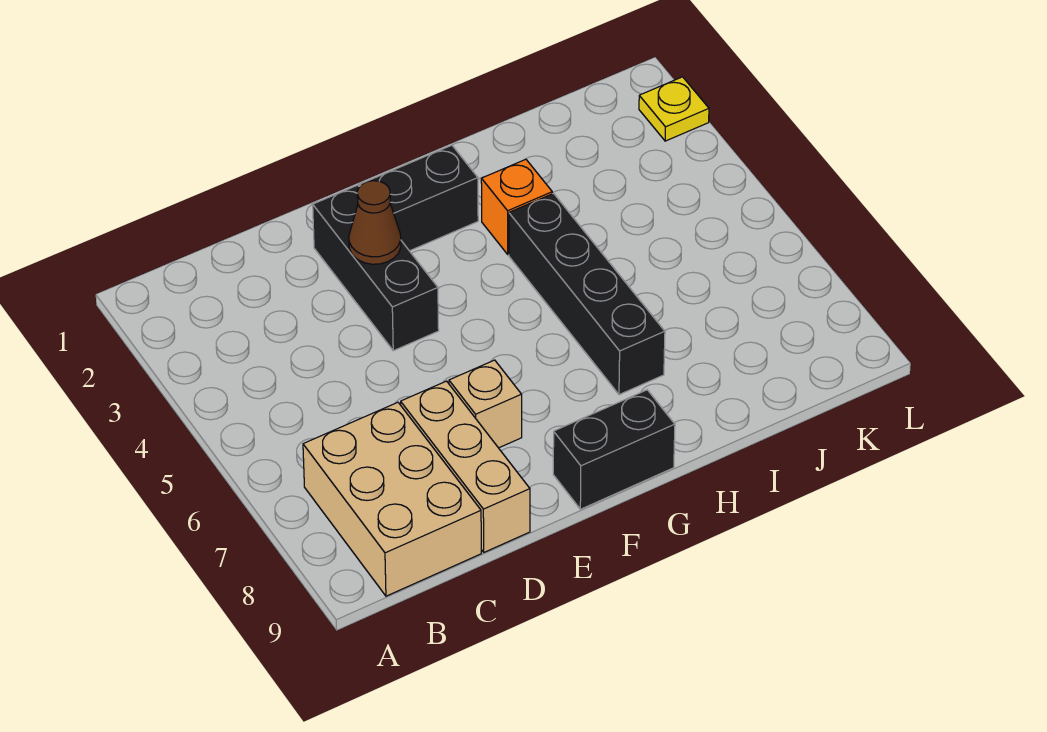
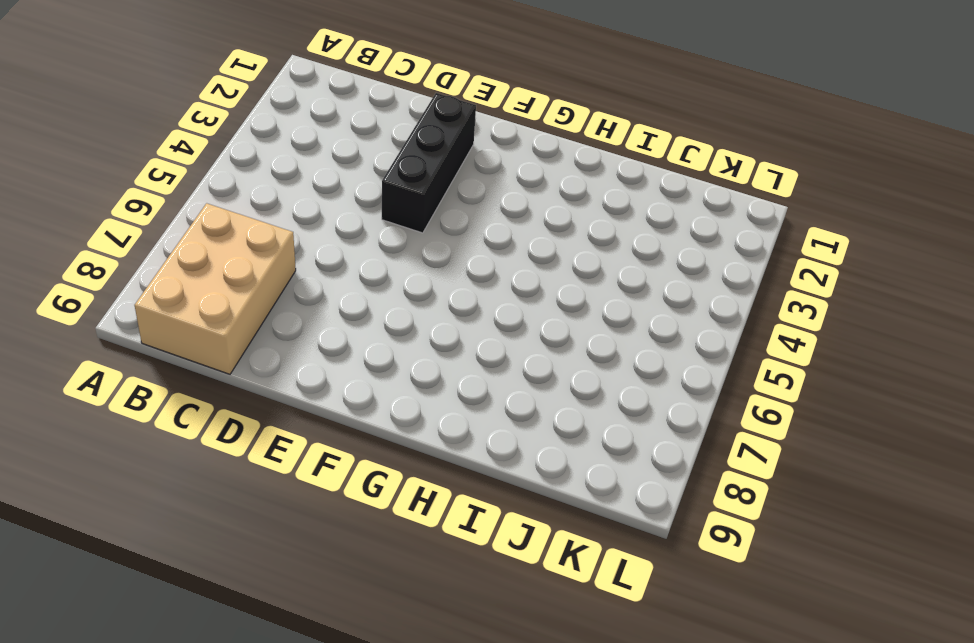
none -> tan 1x3 brick [401,381,530,552]
none -> tan 1x1 brick [449,360,522,448]

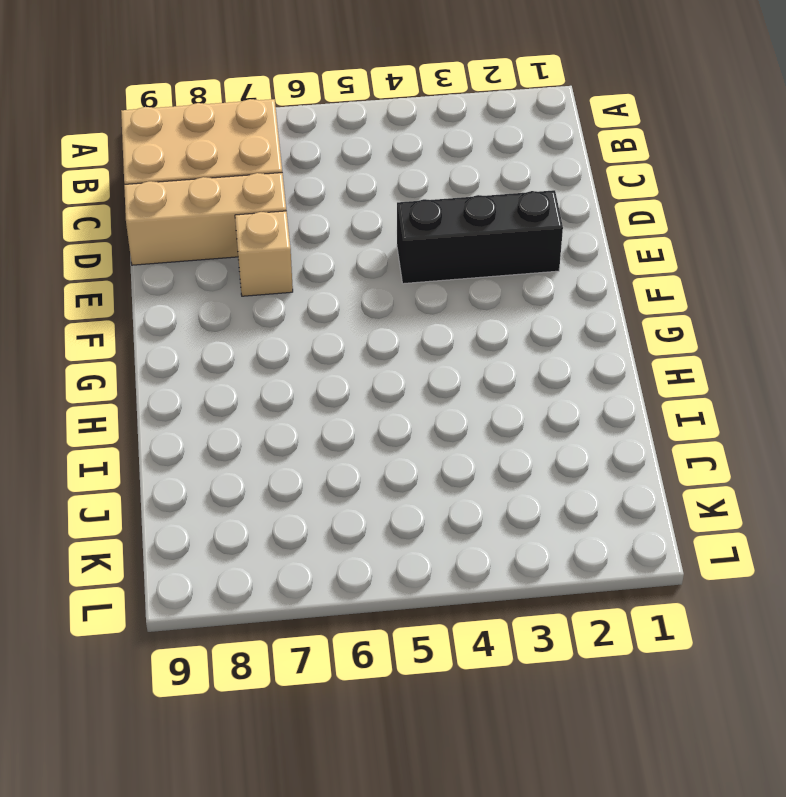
none -> black 1x2 brick [360,145,478,251]
none -> black 1x2 brick [553,390,675,509]

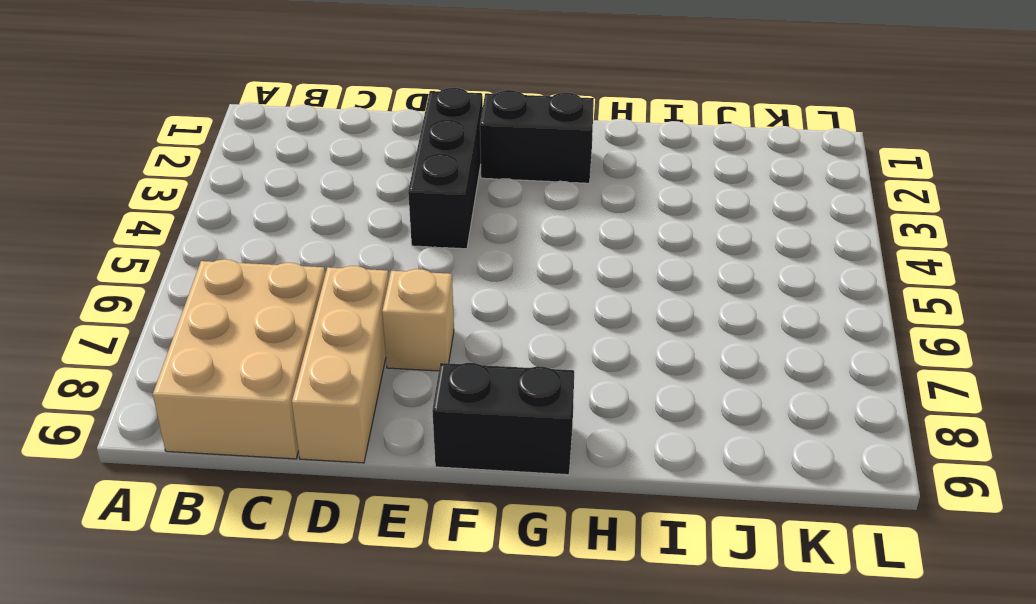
none -> orange 1x1 brick [481,159,552,254]
none -> black 1x4 brick [509,194,665,395]

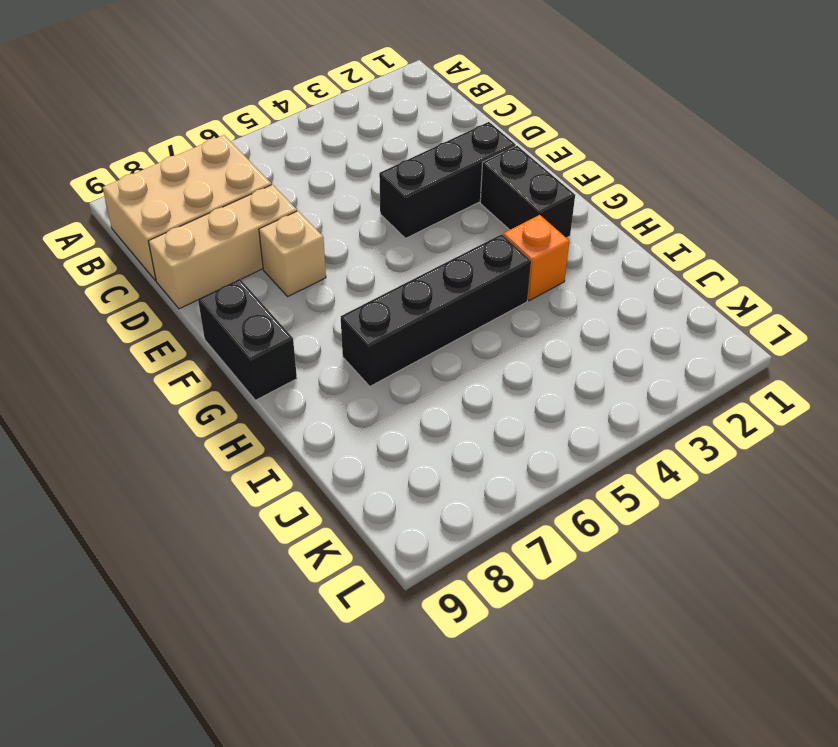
none -> yellow 1x1 plate [639,77,709,141]
none -> brown 1x1 cone [349,181,401,264]

